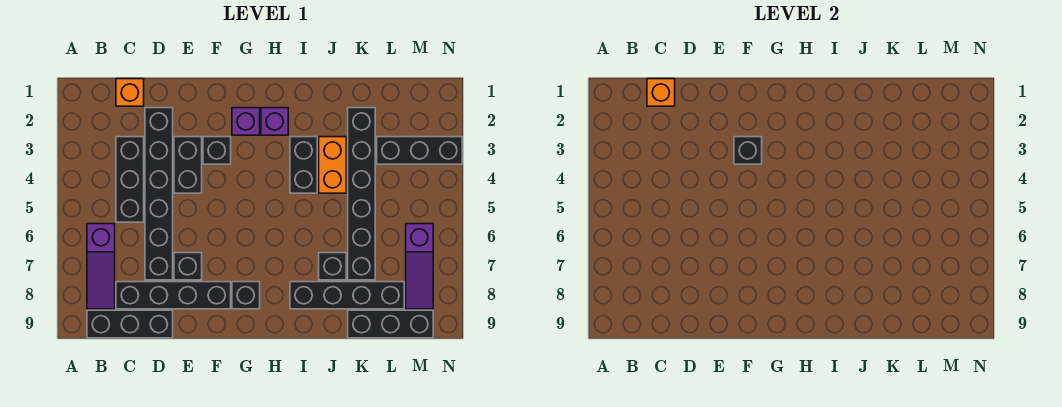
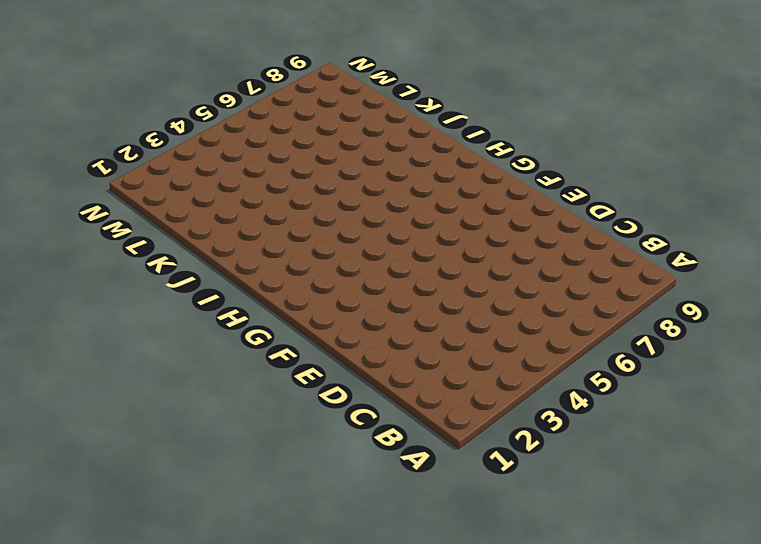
none -> purple 1x3 slope [87,224,115,309]
none -> black 1x3 brick [87,310,173,338]
none -> orange 1x1 brick [116,79,144,106]

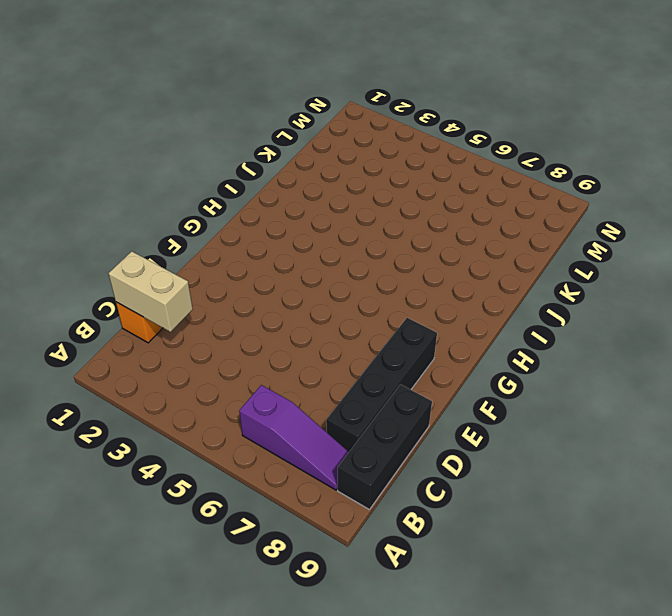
tan 1x2 brick [109,251,193,332] -> orange 1x1 brick [647,79,675,106]
none -> black 1x3 brick [116,137,144,222]
none -> black 1x6 brick [145,108,173,280]
none -> black 1x2 brick [174,137,202,193]

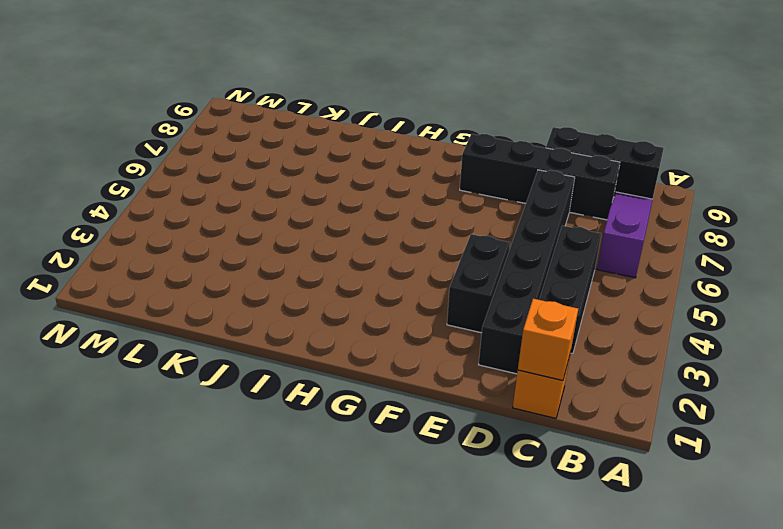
none -> black 1x1 brick [174,253,202,280]
none -> black 1x1 brick [203,137,231,164]
none -> purple 1x1 brick [232,108,260,135]

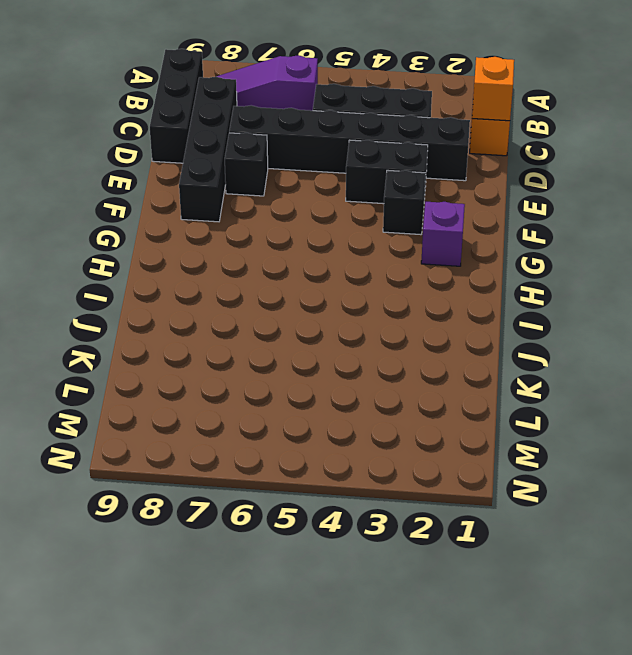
none -> black 1x1 brick [232,282,260,309]
none -> purple 1x1 brick [261,108,288,135]
none -> black 1x2 brick [290,137,317,193]

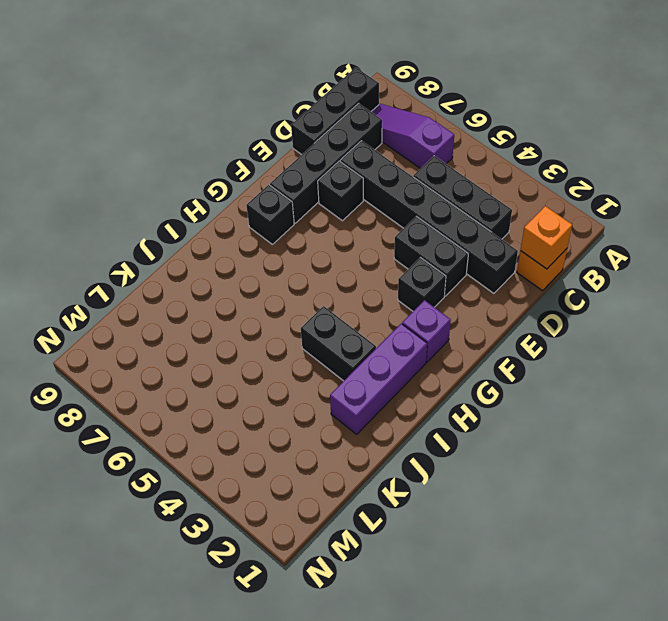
purple 1x3 brick [330,324,427,434] -> purple 1x1 brick [261,108,288,135]
none -> black 1x4 brick [290,282,404,309]
none -> orange 1x2 brick [319,137,346,193]
none -> black 1x1 brick [319,253,346,280]

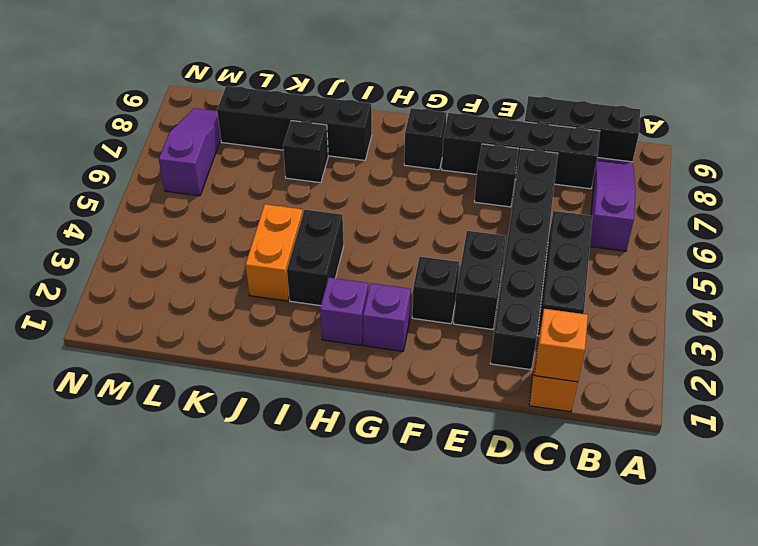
none -> black 1x6 brick [348,108,375,280]
none -> black 1x3 brick [348,310,433,338]
none -> black 1x3 brick [377,137,462,164]

